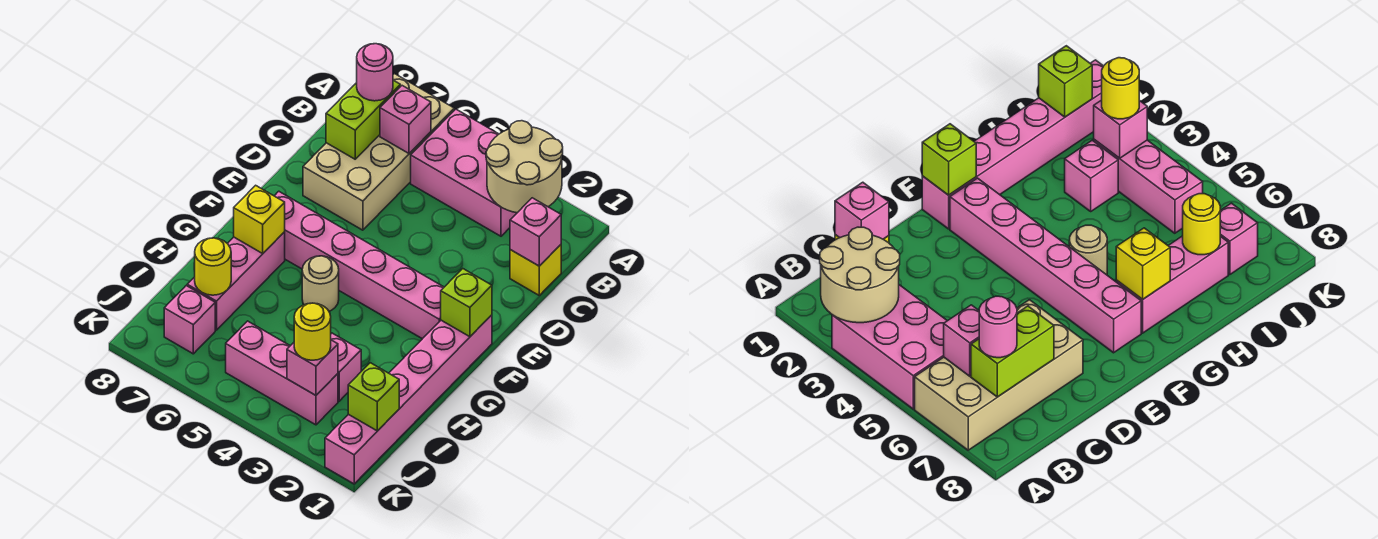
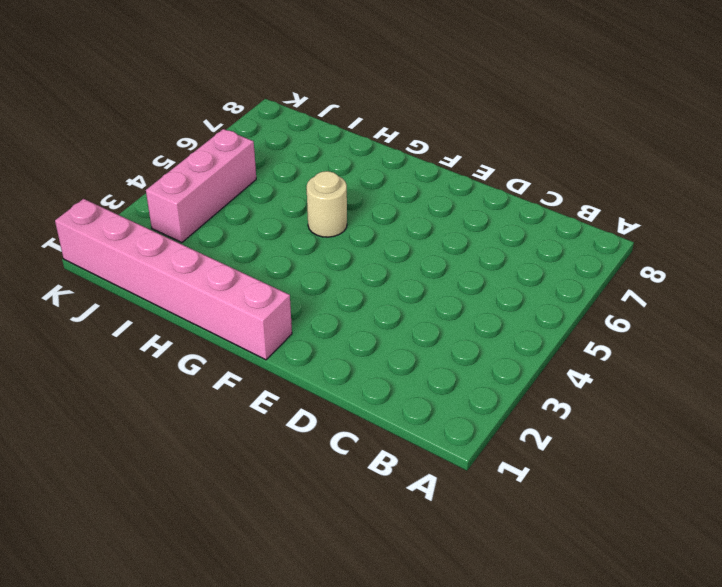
none -> pink 2x3 brick [411,109,517,236]
none -> tan 2x4 brick [303,74,454,230]
none -> yellow 1x1 brick [510,245,561,295]

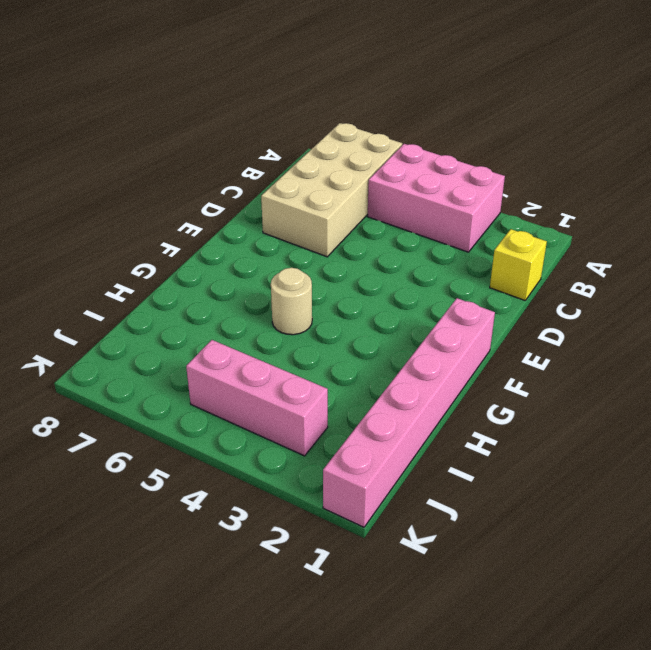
none -> pink 1x6 brick [275,191,444,339]
none -> pink 1x3 brick [187,232,285,330]
none -> pink 1x1 brick [331,333,361,401]

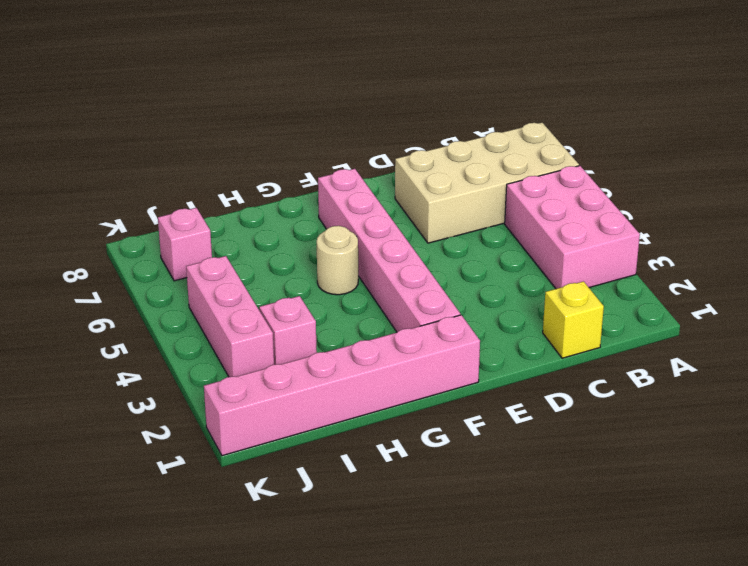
none -> pink 1x3 brick [187,232,285,330]
none -> tan 2x2 round brick [486,121,563,213]
none -> pink 1x1 brick [380,86,431,153]

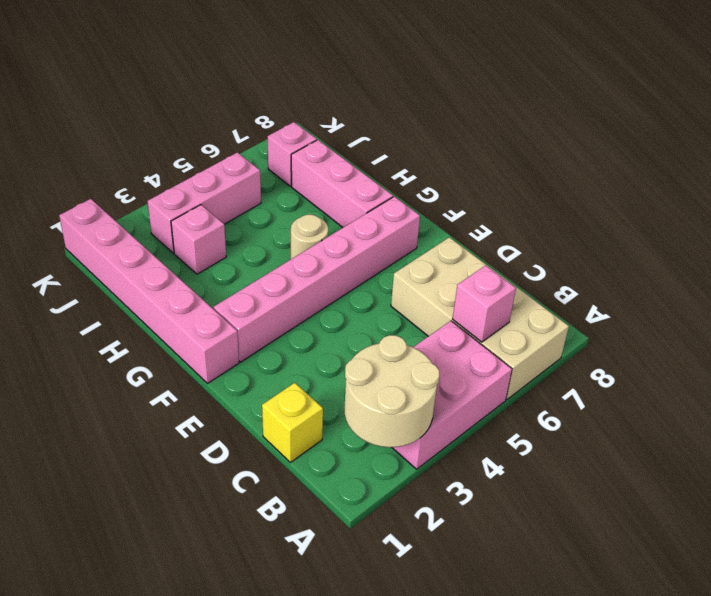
none -> lime 1x2 brick [326,80,400,159]
none -> pink 1x1 brick [510,198,561,266]
none -> lime 1x1 brick [441,269,492,337]

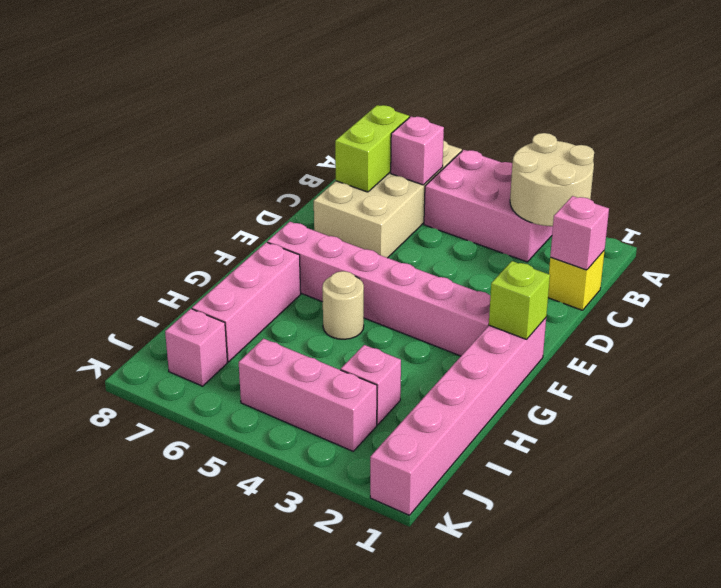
none -> yellow 1x1 brick [234,185,285,253]
none -> yellow 1x1 round brick [195,238,231,295]
none -> lime 1x1 brick [348,363,399,431]

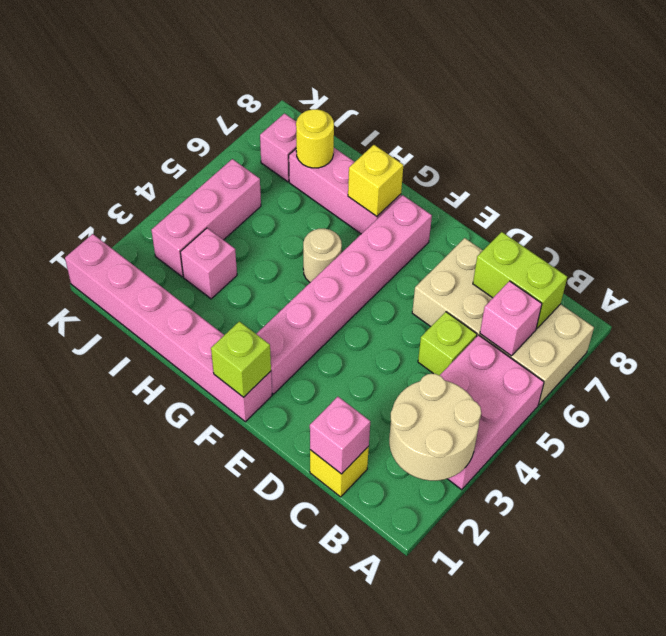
lime 1x1 brick [418,312,477,376] -> lime 1x1 brick moved to [348,363,399,431]
none -> pink 1x1 brick [287,340,338,395]
none -> pink 1x1 round brick [357,44,393,101]
none -> yellow 1x1 round brick [294,303,331,360]

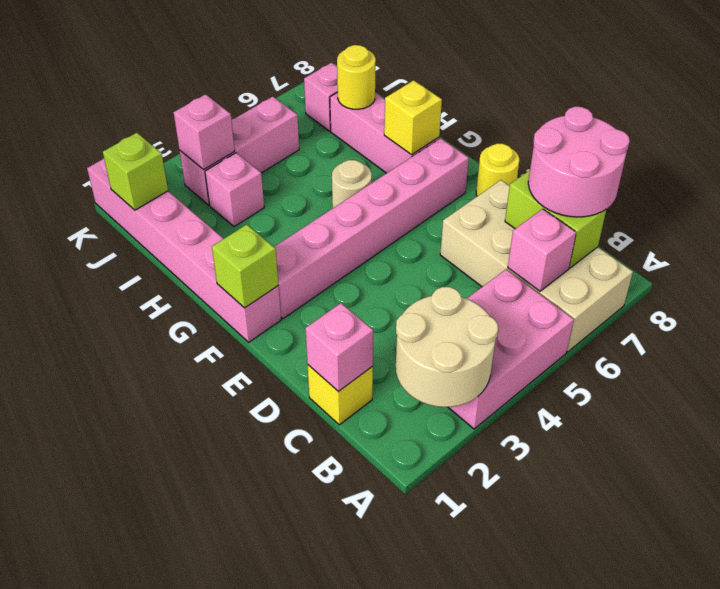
pink 2x2 round brick [528,107,630,217] -> pink 1x1 round brick [357,44,393,101]
yellow 1x1 round brick [476,144,519,196] -> yellow 1x1 round brick moved to [294,303,331,360]

